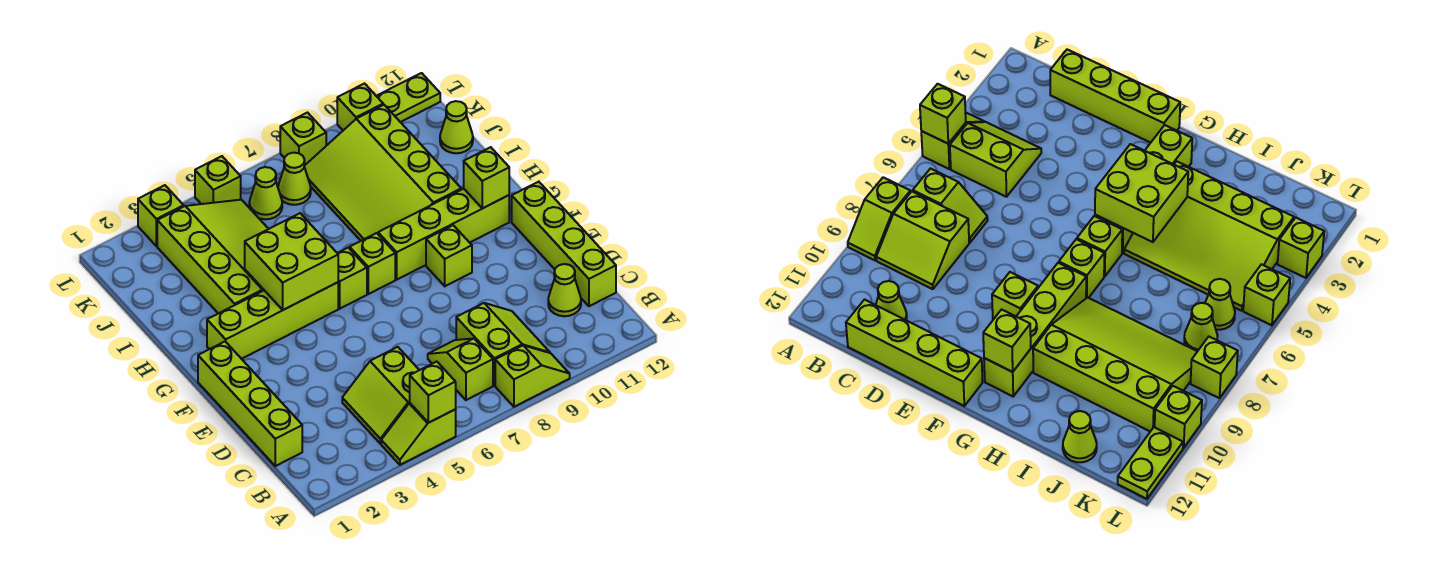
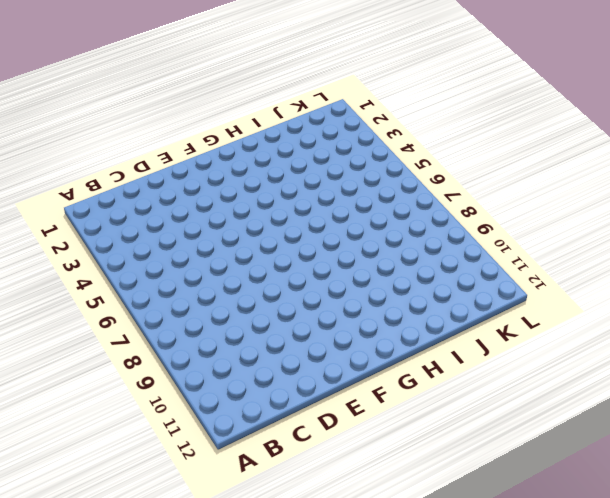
none -> lime 1x2 slope [381,403,456,465]
none -> lime 1x2 slope [495,345,570,407]
none -> lime 2x2 slope [342,347,419,444]

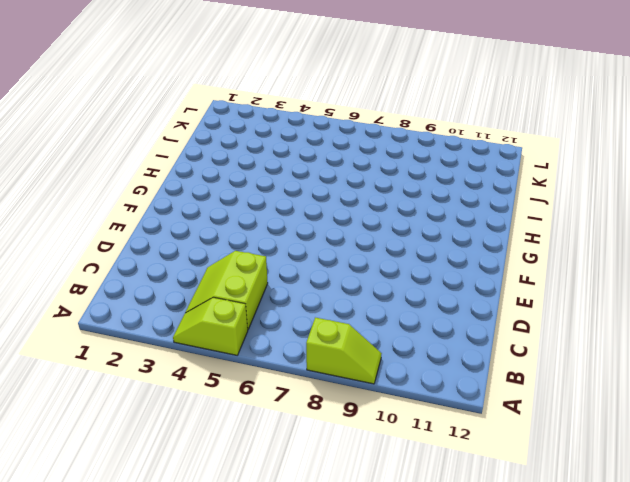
none -> lime 1x2 slope [428,338,493,400]
none -> lime 2x2 slope [456,303,550,386]
none -> lime 1x4 brick [198,342,302,466]

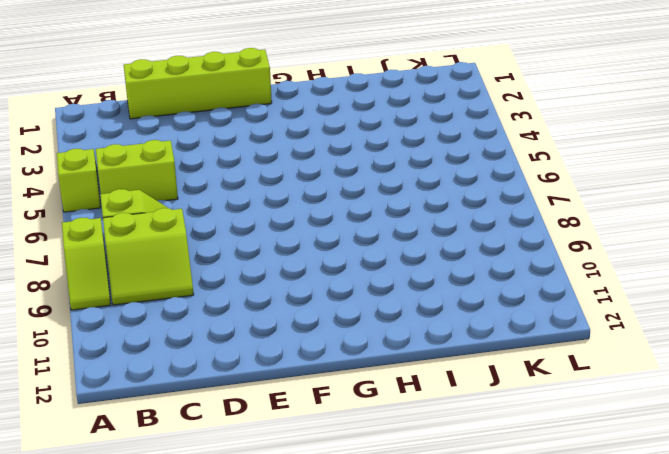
none -> lime 1x1 cone [548,264,581,316]
none -> lime 1x4 brick [512,182,616,306]
none -> lime 1x1 brick [426,225,472,286]

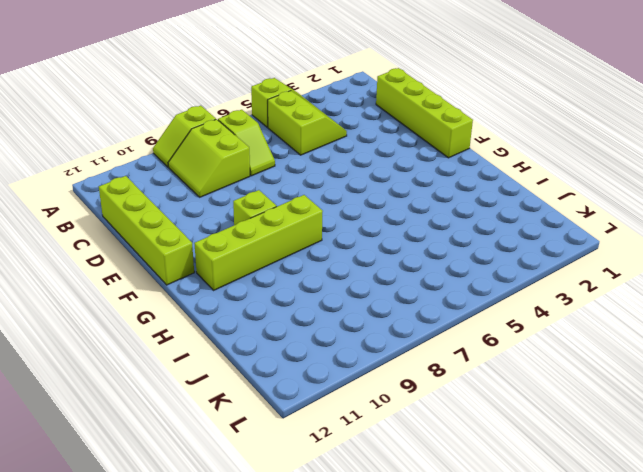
none -> lime 1x1 cone [548,264,581,316]
none -> lime 1x4 brick [207,282,338,359]
none -> lime 1x1 brick [338,248,367,309]

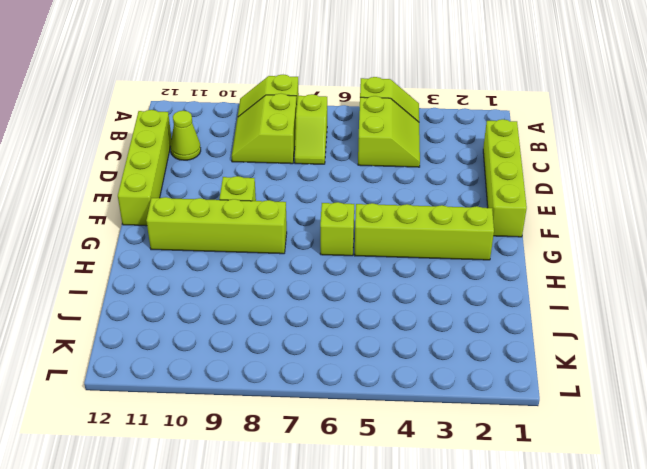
none -> lime 1x1 brick [350,233,395,294]
none -> lime 3x4 slope [157,200,268,314]
none -> lime 3x4 slope [304,105,461,241]

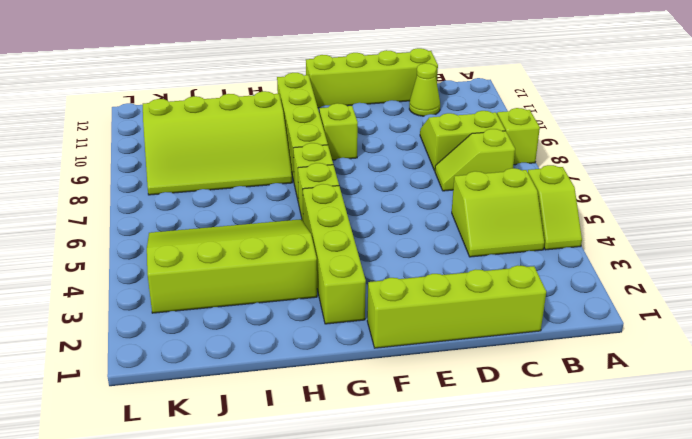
none -> lime 1x1 cone [440,101,473,153]
none -> lime 1x1 cone [249,167,282,219]
none -> lime 1x1 cone [278,153,311,205]

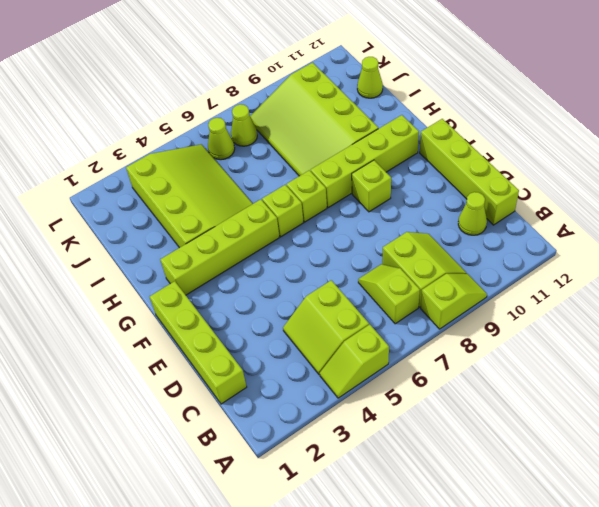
none -> lime 1x1 brick [138,185,184,246]
none -> lime 1x1 brick [195,156,241,204]
none -> lime 1x1 brick [280,113,326,165]

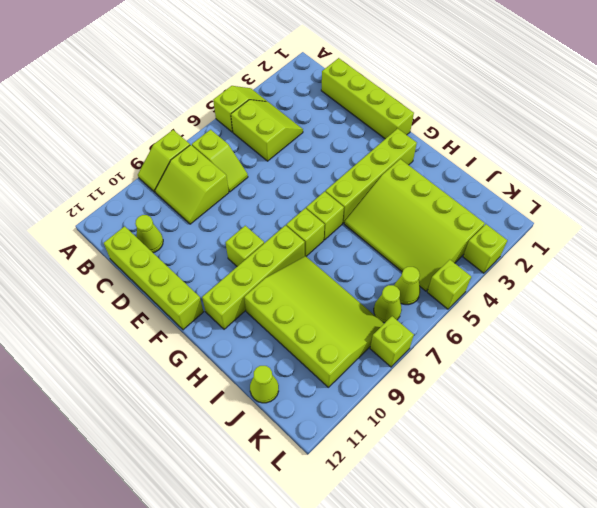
none -> lime 1x1 brick [337,84,383,130]
none -> lime 1x2 plate [377,73,440,122]
none -> lime 1x1 brick [410,362,456,423]

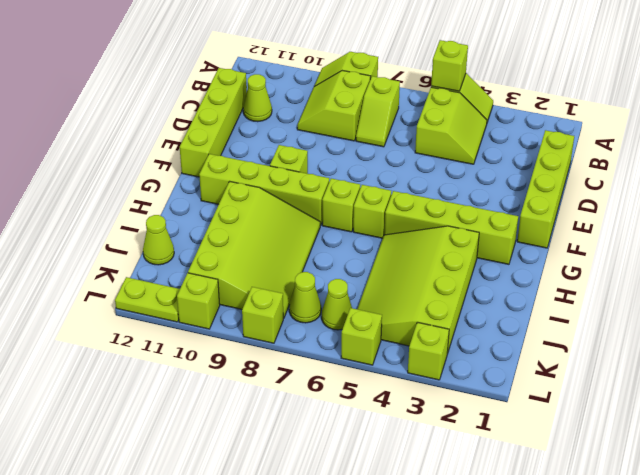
none -> lime 2x2 brick [245,213,338,310]
none -> lime 1x1 brick [464,147,509,208]

